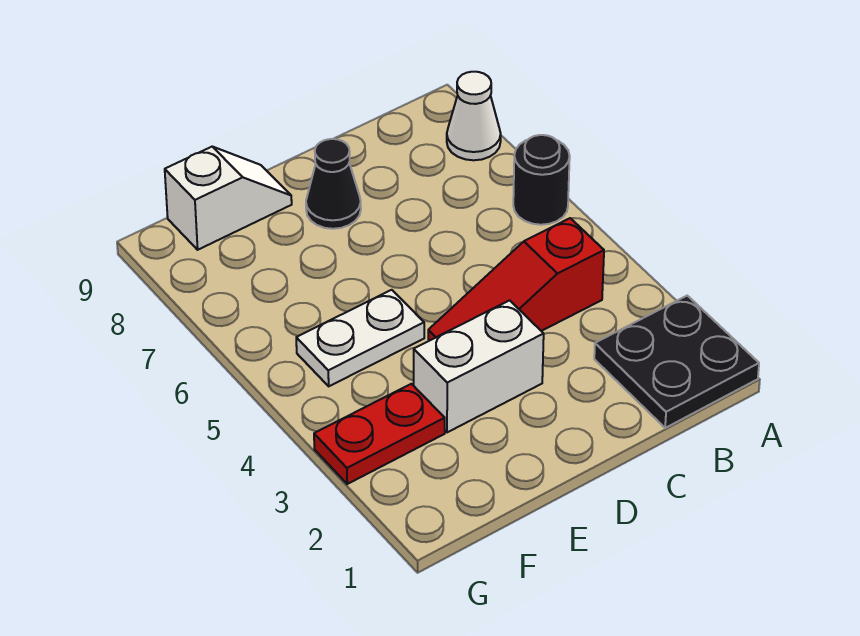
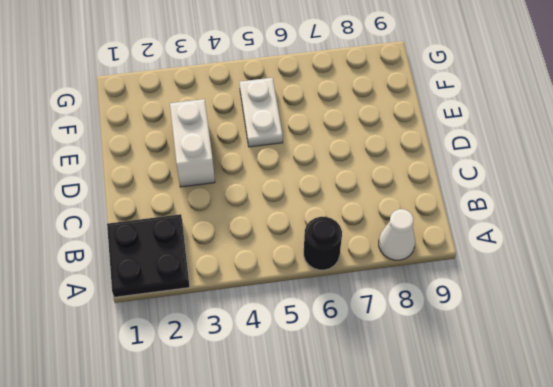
none -> red 1x3 slope [428,218,604,340]
none -> black 1x1 cone [306,139,361,229]

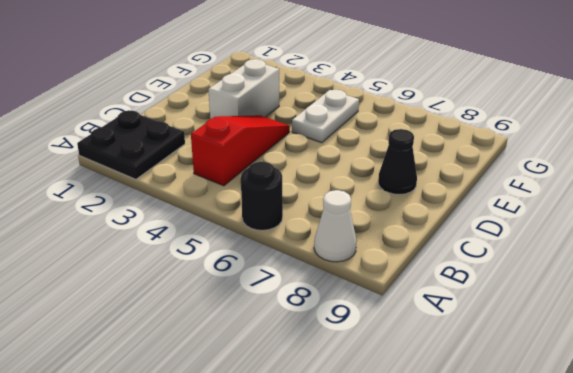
none -> white 1x2 slope [165,147,292,250]
none -> red 1x2 plate [314,384,445,484]

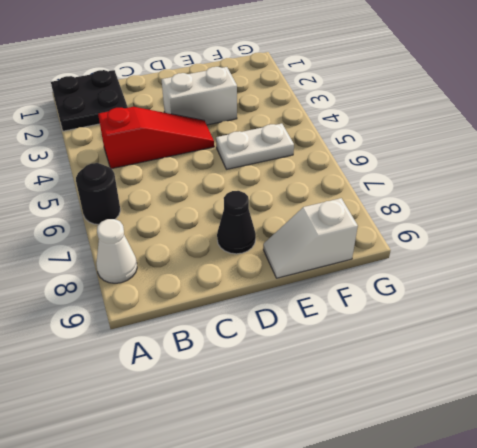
none -> red 1x2 plate [314,384,445,484]

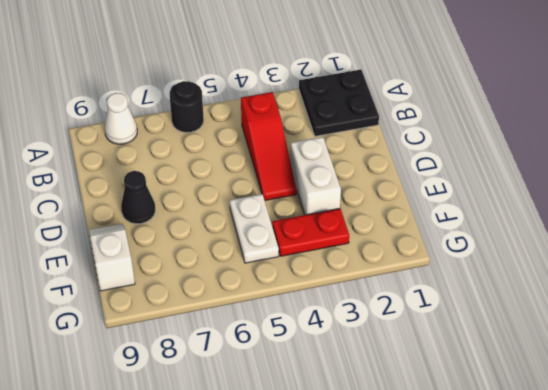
red 1x2 plate [272,209,349,256] -> red 1x2 plate turned to [314,384,445,484]

